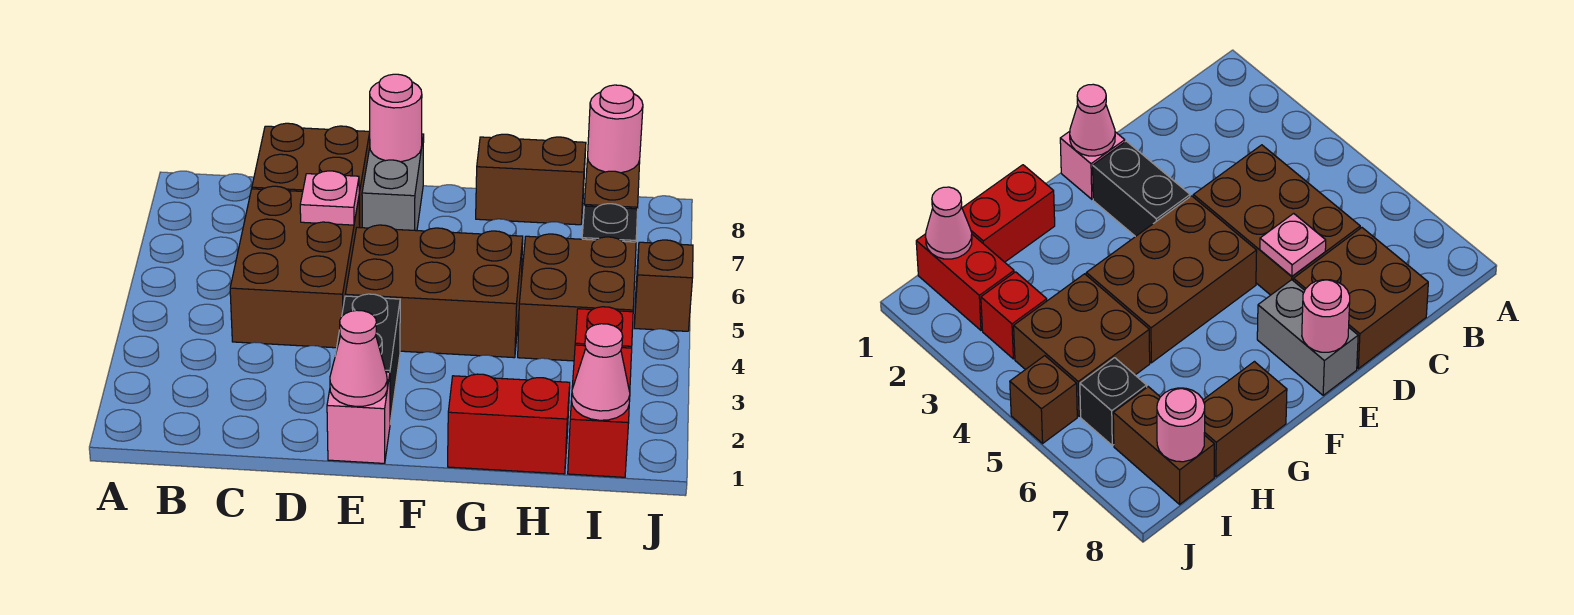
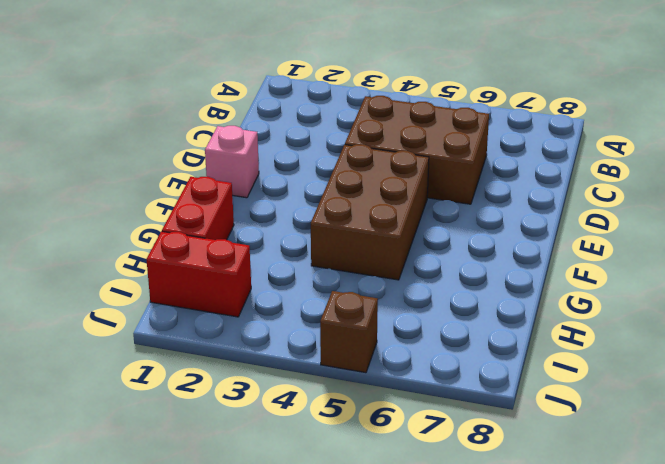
none -> brown 2x2 brick [252,123,370,228]
none -> black 1x2 brick [336,294,400,422]
none -> grey 1x2 brick [362,134,424,231]

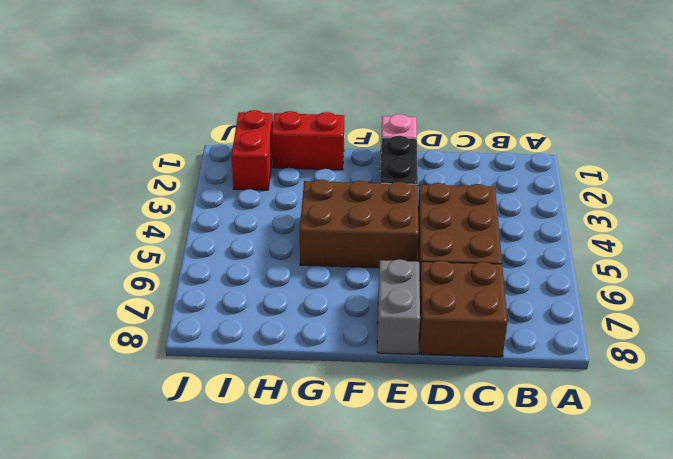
none -> brown 1x2 brick [476,134,586,225]
none -> brown 2x2 brick [518,234,636,361]
none -> red 1x1 brick [575,307,633,348]

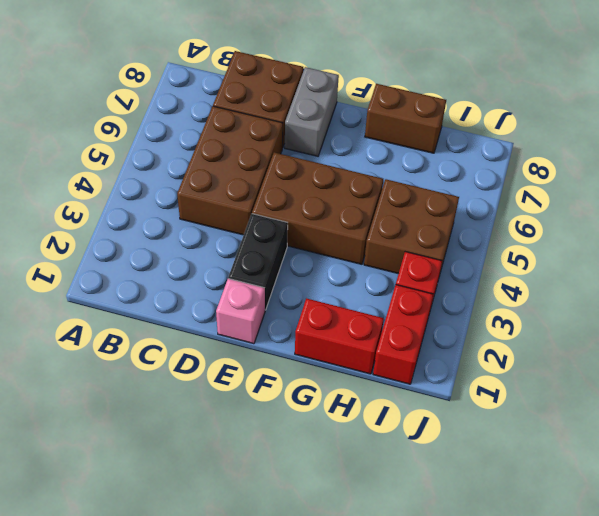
none -> black 1x1 brick [582,204,638,242]
none -> brown 1x2 brick [584,158,640,209]
none -> brown 1x1 brick [634,240,693,331]

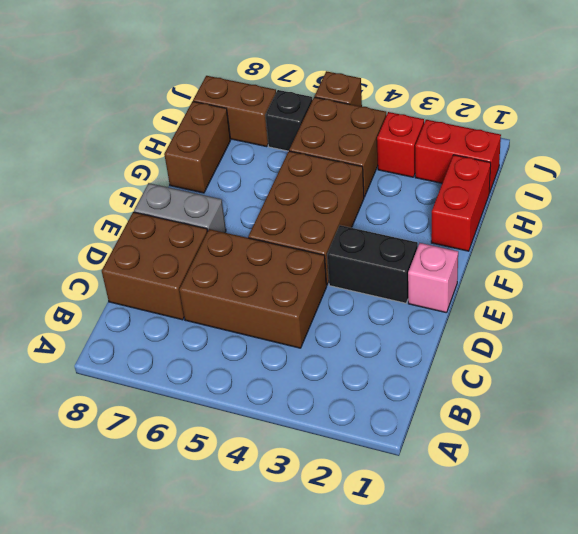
none -> pink 1x1 plate [300,171,359,225]
none -> pink 1x1 cone [330,310,387,407]
none -> pink 1x1 round brick [370,74,422,162]

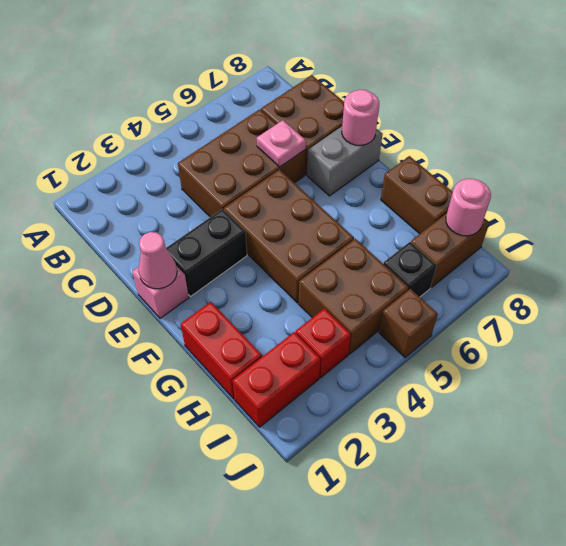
none -> pink 1x1 cone [572,324,630,420]

